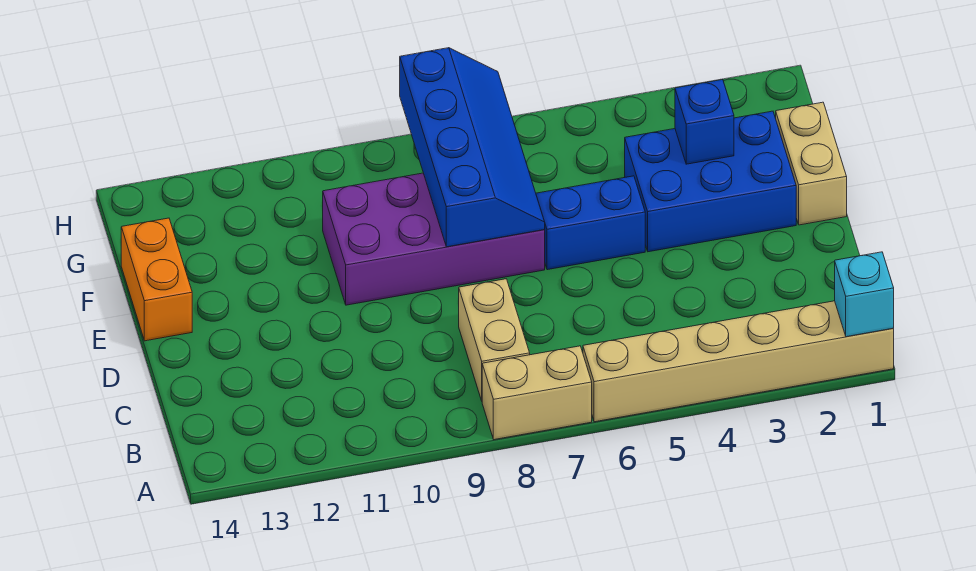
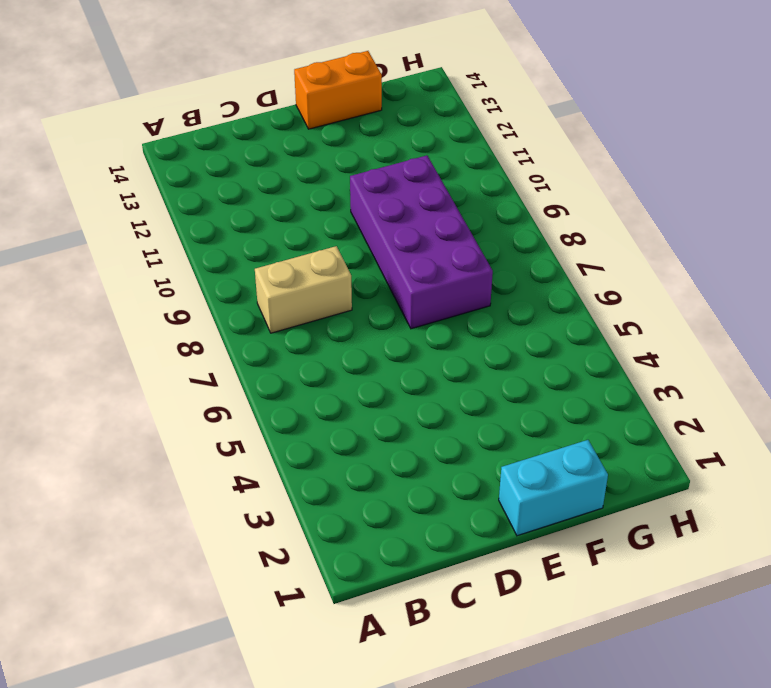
cyan 1x2 brick [499,440,608,536] -> tan 1x2 brick [776,102,847,225]
none -> tan 1x6 brick [583,301,894,422]
none -> tan 1x2 brick [482,346,592,440]

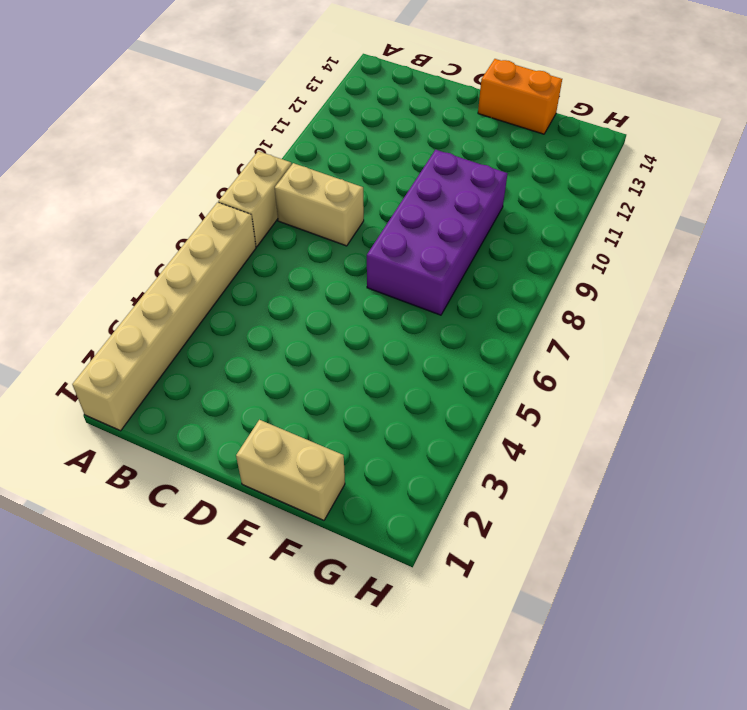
none -> blue 2x3 brick [625,111,796,252]
none -> blue 1x2 brick [536,176,645,270]

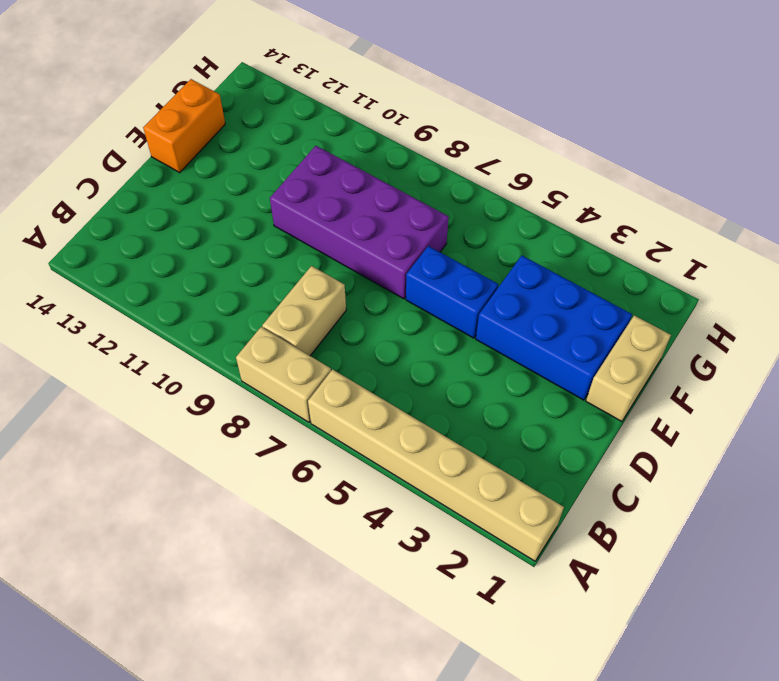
none -> cyan 1x1 brick [835,252,894,337]
none -> blue 2x4 slope [400,48,545,247]

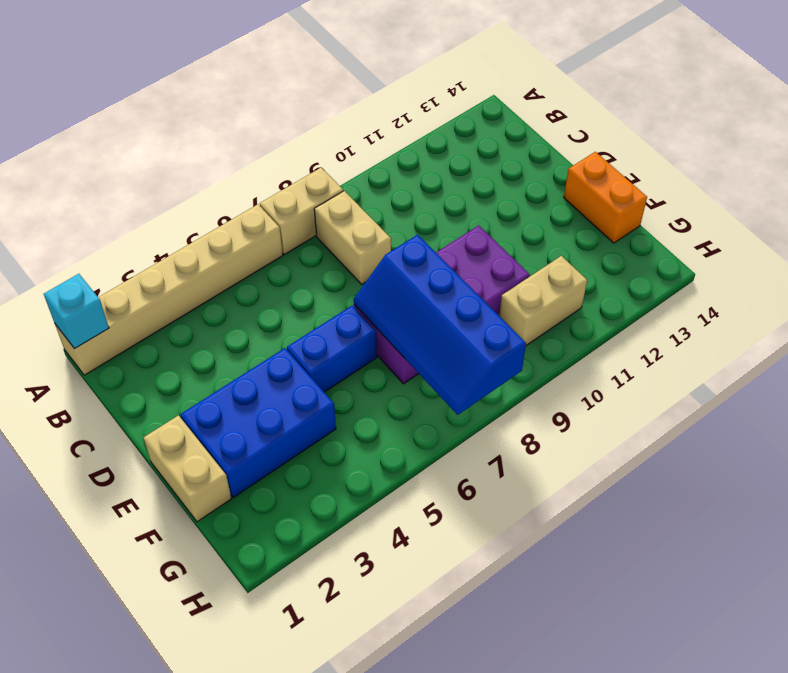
tan 1x2 brick [499,256,587,345] -> none
none -> blue 1x1 brick [675,80,734,164]

